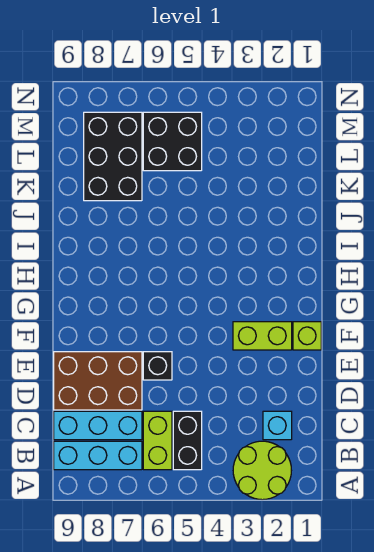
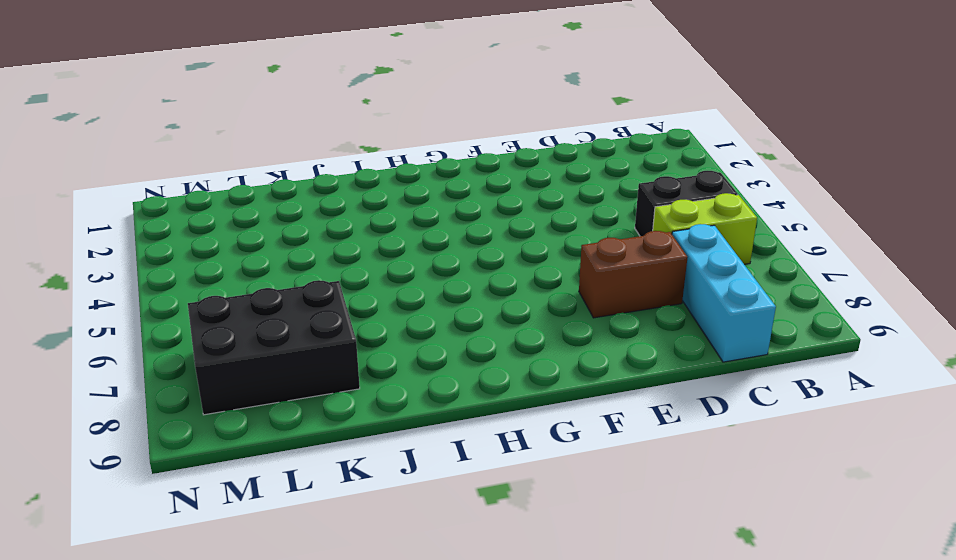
brown 1x2 brick [579,231,688,318] -> brown 2x3 brick [54,352,142,410]
none -> lime 2x2 round brick [233,441,291,500]
none -> cyan 1x3 brick [54,441,142,470]
none -> cyan 1x1 brick [263,411,292,440]

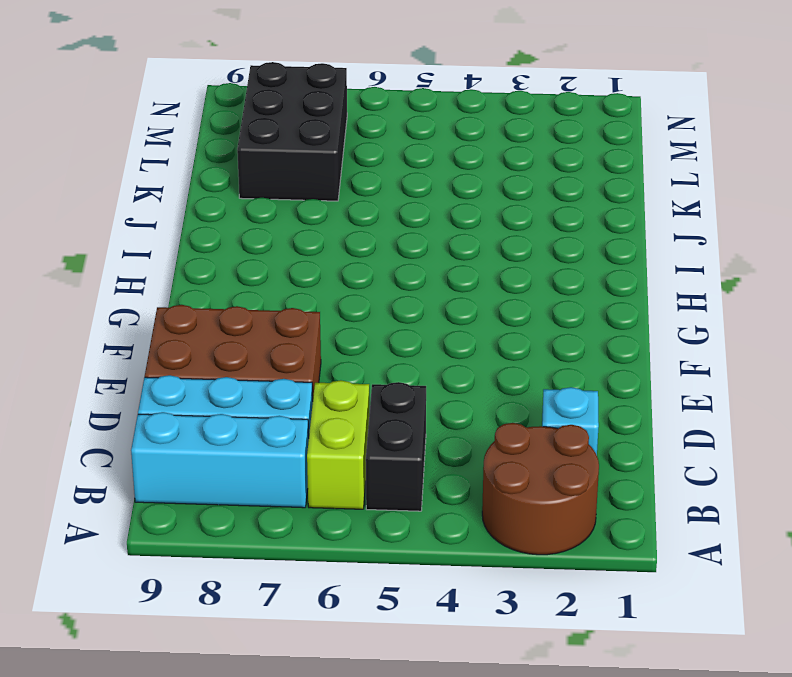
brown 2x2 round brick [482,423,599,555] -> lime 2x2 round brick [233,441,291,500]
none -> black 1x1 brick [143,352,172,380]
none -> lime 1x1 brick [293,322,321,350]
none -> lime 1x2 brick [233,322,292,350]

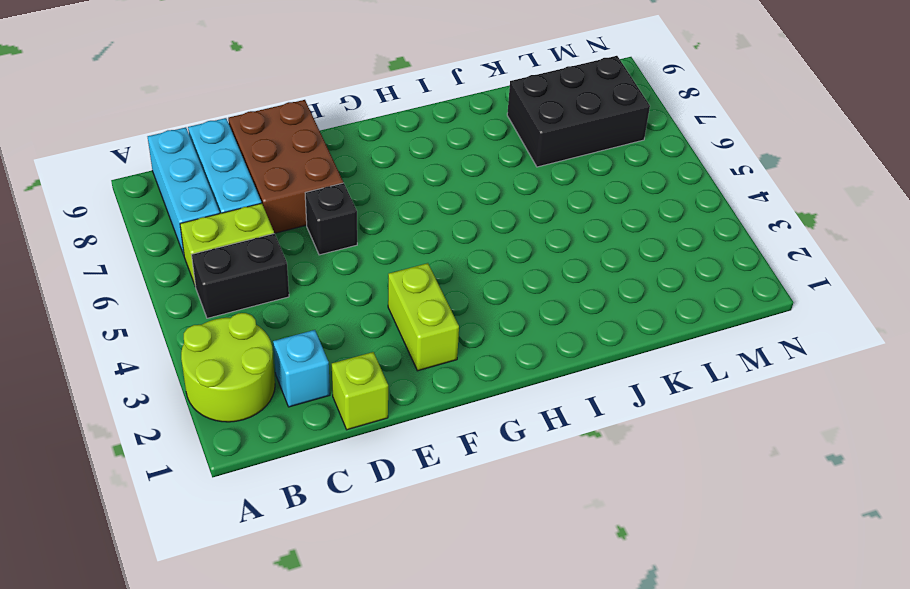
lime 1x1 brick [332,352,388,430] -> lime 1x1 brick moved to [293,322,321,350]
none -> black 2x2 brick [143,112,202,171]

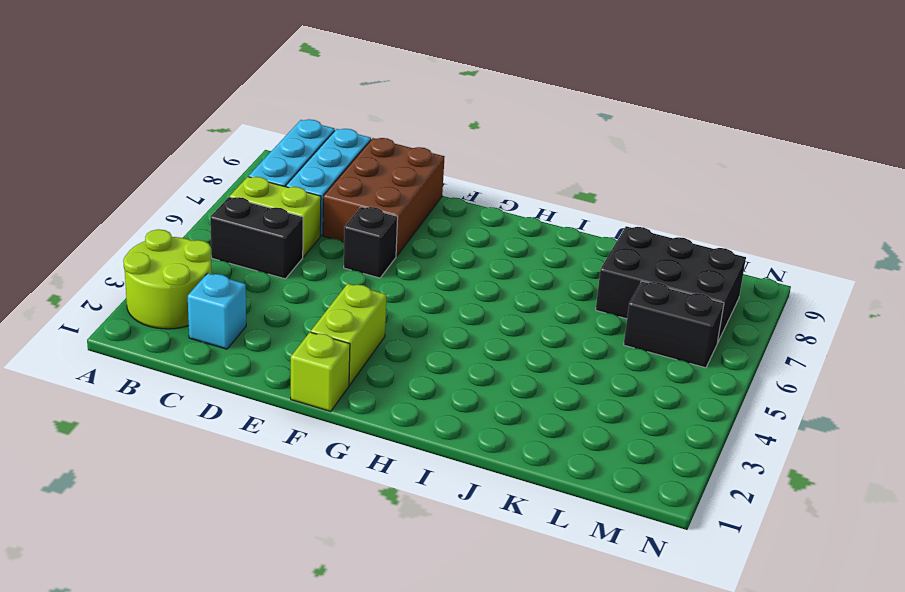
black 1x2 brick [624,281,724,368] -> black 2x2 brick [143,112,202,171]

